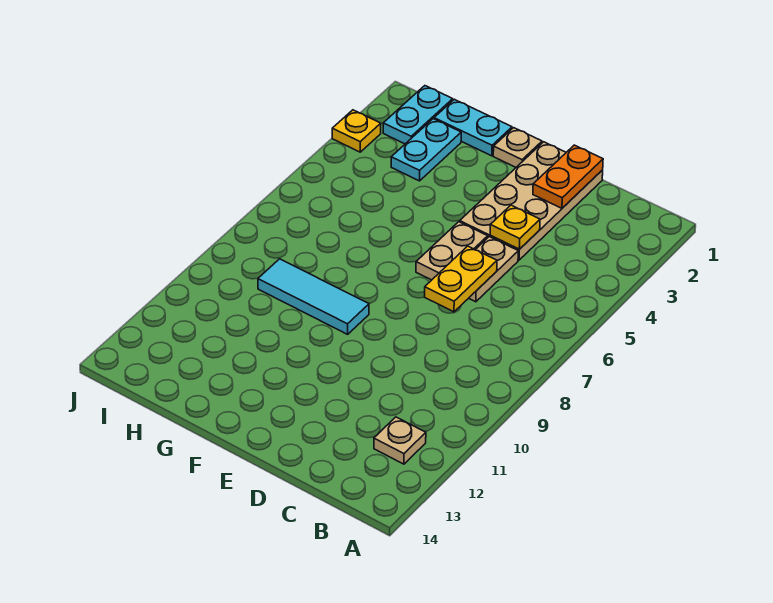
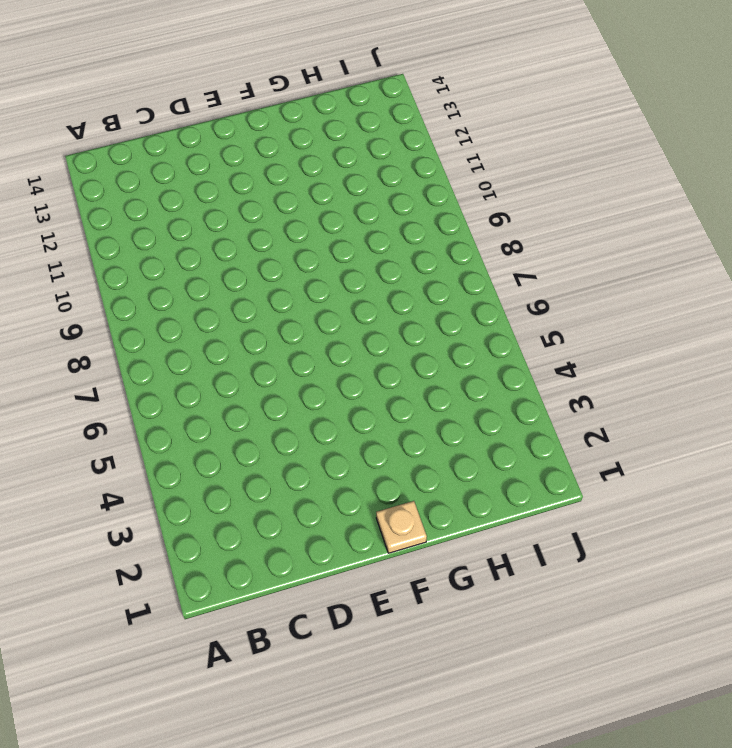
none -> tan 1x1 plate [374,417,426,464]
none -> tan 2x4 plate [460,142,603,260]
none -> tan 1x2 plate [469,237,518,302]

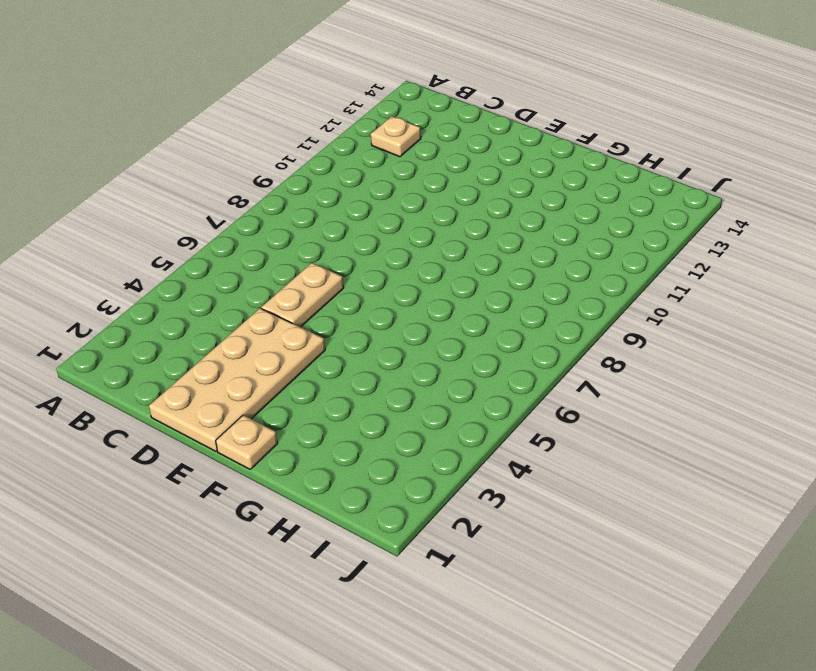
none -> tan 1x2 plate [416,222,488,280]
none -> cyan 1x3 tile [258,259,369,334]
none -> cyan 1x2 plate [434,99,512,156]

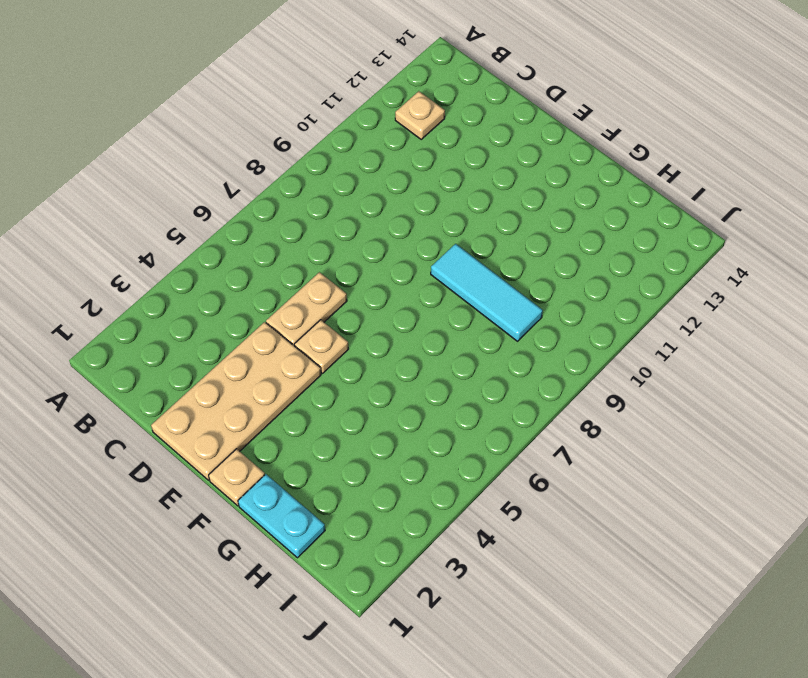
tan 1x1 plate [294,320,348,373] -> tan 1x2 plate [416,222,488,280]
none -> cyan 1x2 plate [391,119,461,181]
none -> cyan 1x2 plate [383,86,453,144]
none -> yellow 1x1 plate [332,110,381,152]

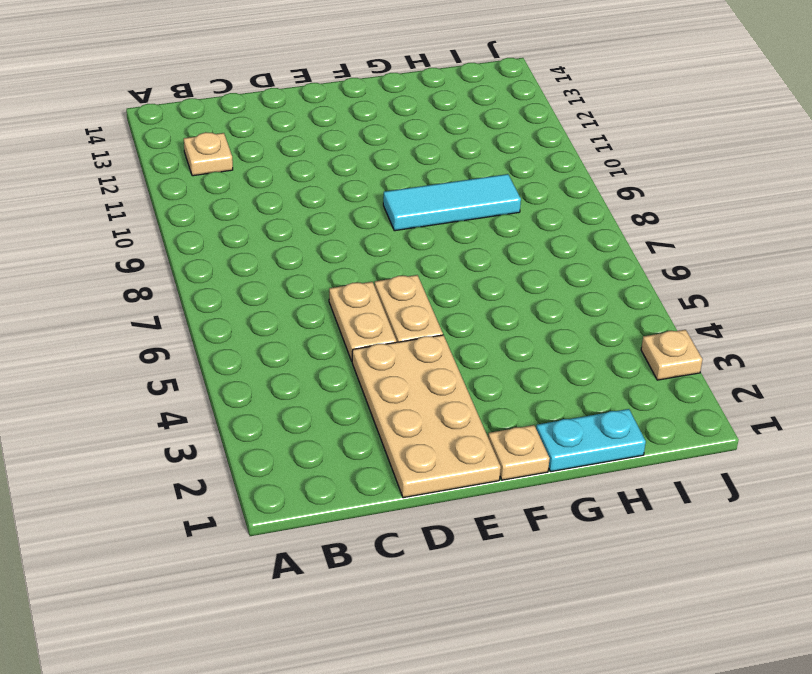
tan 1x1 plate [641,330,702,380] -> yellow 1x1 plate [332,110,381,152]
none -> cyan 1x2 plate [391,119,461,181]
none -> cyan 1x2 plate [383,86,453,144]
none -> orange 1x2 plate [533,145,603,208]

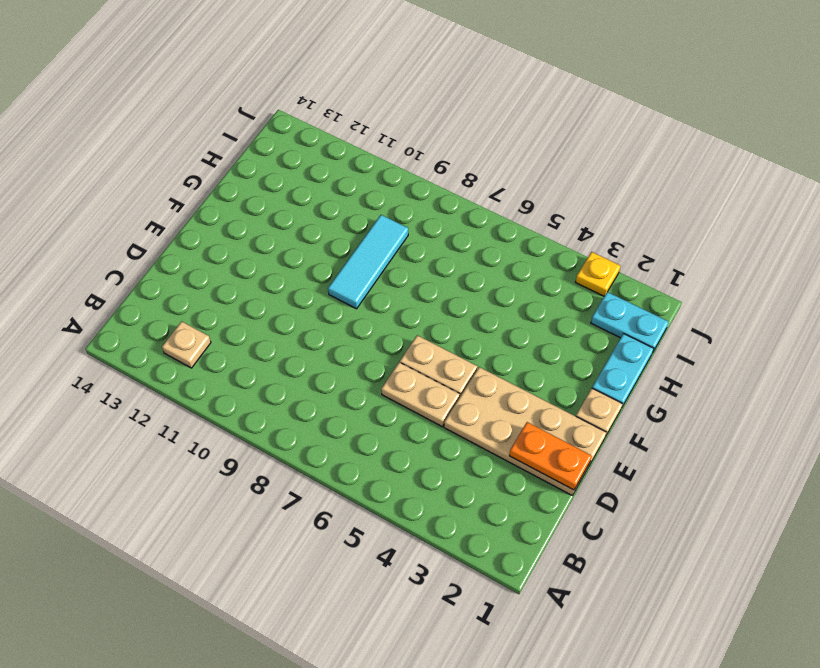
none -> cyan 1x2 plate [391,119,461,181]
none -> yellow 1x1 plate [490,205,540,249]
none -> yellow 1x2 plate [425,246,497,312]

